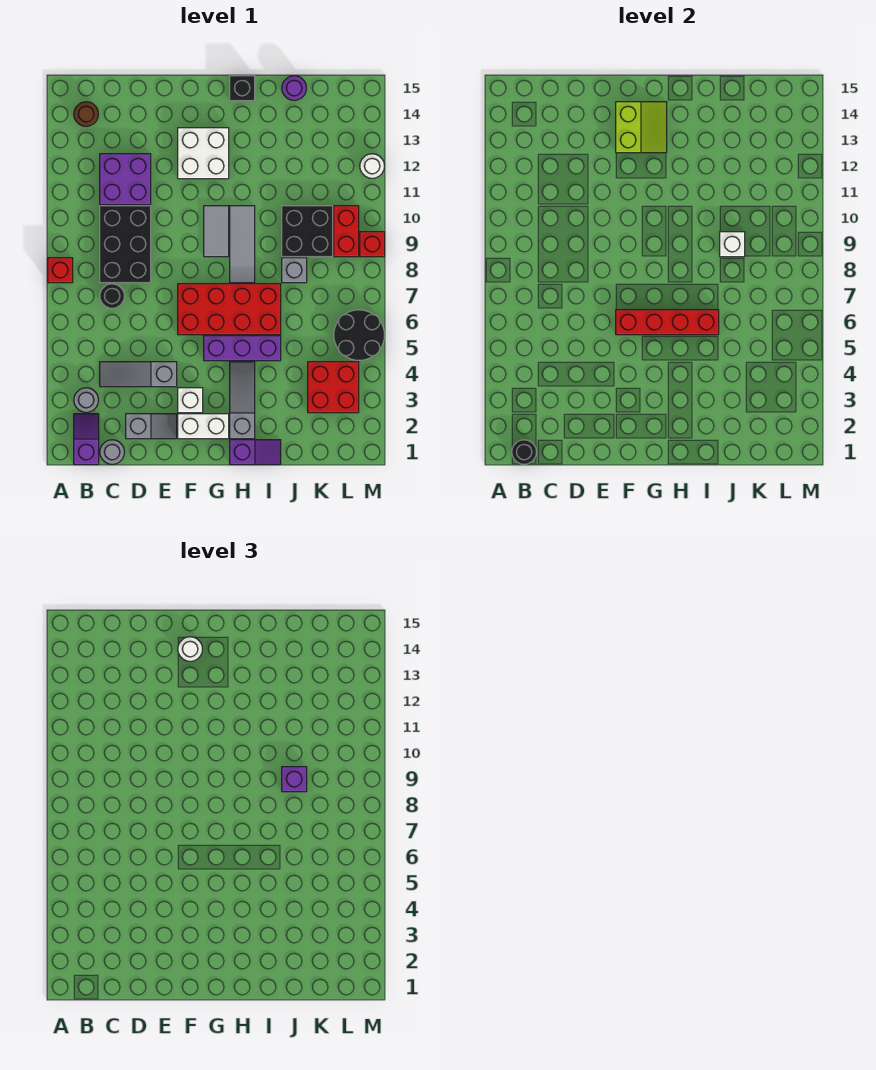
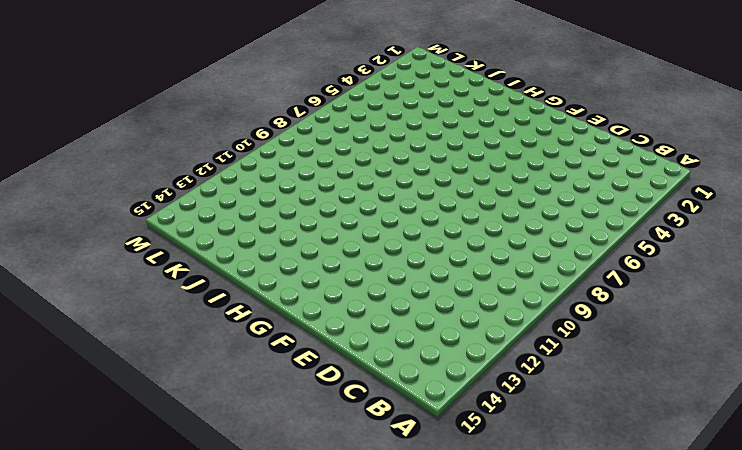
none -> red 1x1 brick [48,258,73,283]
none -> purple 1x2 slope [74,414,99,465]
none -> grey 1x1 round brick [74,388,98,412]
none -> brown 1x1 round brick [74,102,98,126]

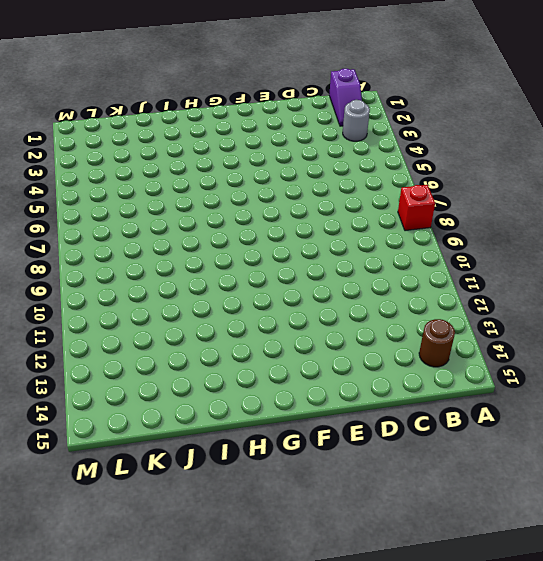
none -> grey 1x1 round brick [100,440,124,464]
none -> grey 1x3 slope [100,362,177,387]
none -> black 1x1 round brick [100,284,124,308]
none -> black 2x3 brick [100,206,151,283]

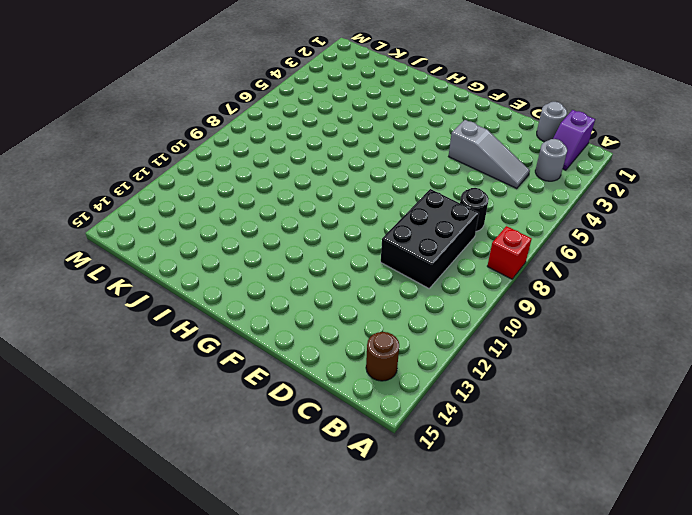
none -> purple 2x2 brick [100,154,151,205]
none -> grey 1x2 slope [126,414,177,439]
none -> white 1x2 brick [178,414,229,439]
none -> white 1x1 brick [178,388,203,413]

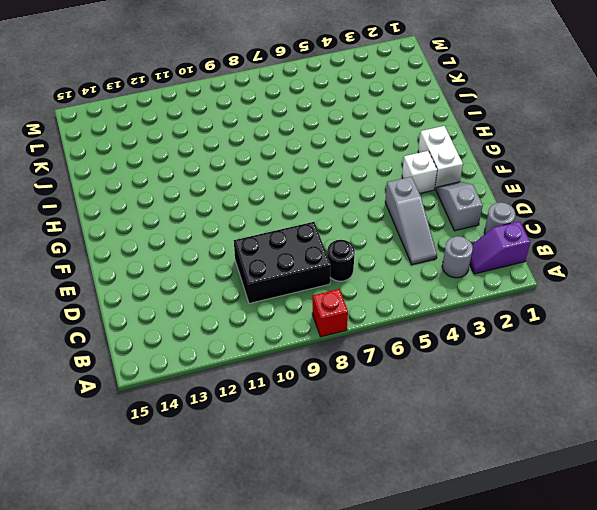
none -> brown 1x1 round brick [74,102,98,126]
none -> purple 2x2 brick [100,154,151,205]
none -> red 2x4 brick [178,284,281,335]
none -> white 2x2 brick [178,128,229,179]

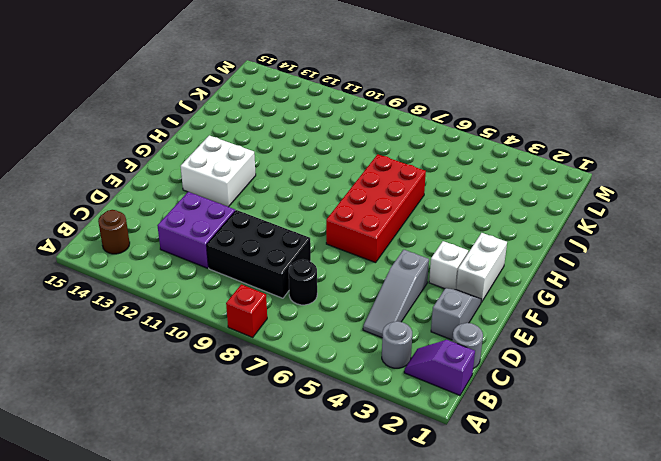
none -> purple 1x3 brick [204,336,281,361]
none -> grey 1x2 tile [204,206,229,257]
none -> purple 1x2 slope [230,440,281,465]
none -> grey 1x3 slope [230,362,255,439]

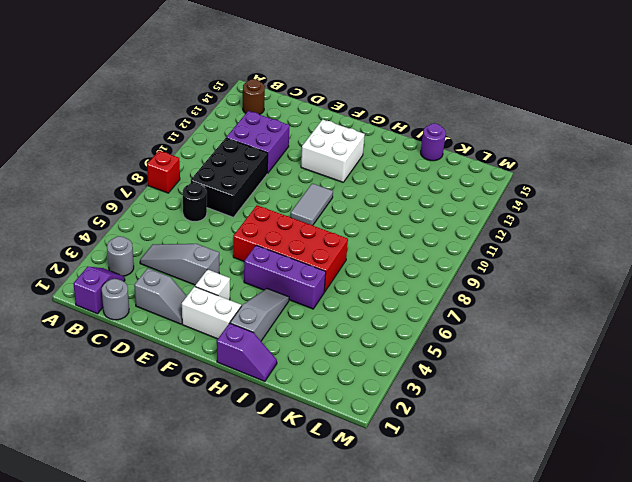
none -> grey 1x3 tile [230,206,255,283]
none -> black 1x1 brick [230,76,255,101]
none -> grey 1x1 brick [282,258,307,283]
none -> black 2x2 brick [282,206,333,257]

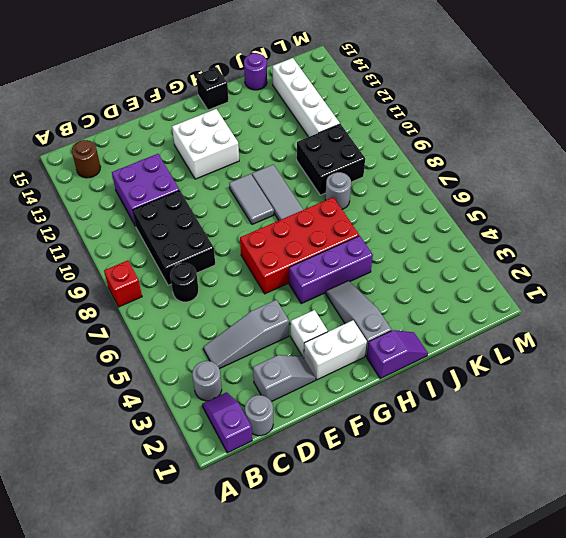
grey 1x1 round brick [325,172,351,209] -> grey 1x1 brick [282,258,307,283]
white 1x4 brick [273,58,340,137] -> none
none -> red 2x2 brick [308,362,359,413]
none -> black 2x2 round brick [334,310,385,360]
none -> red 1x2 brick [334,206,359,257]
none -> red 1x1 brick [360,232,385,257]

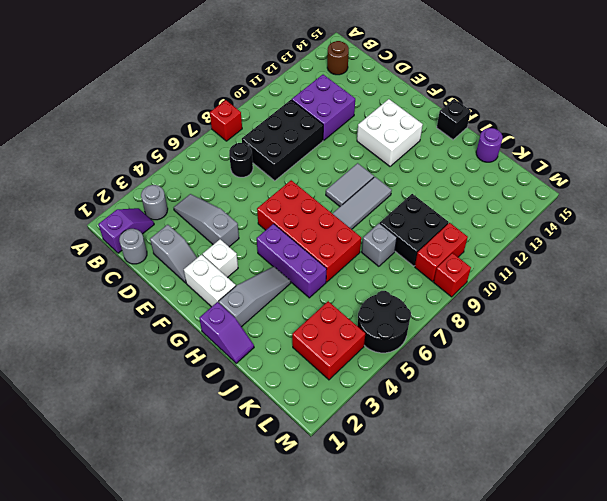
none -> white 1x1 round brick [360,154,384,178]
none -> black 1x1 round brick [512,440,536,464]
none -> red 1x4 brick [616,310,719,335]
none -> lime 2x2 slope [616,102,667,153]

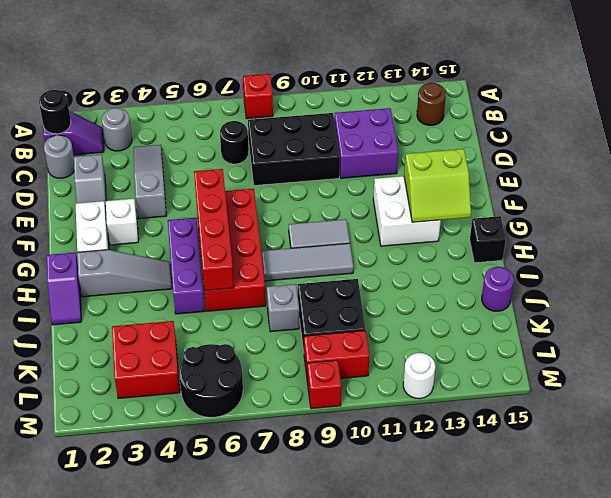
none -> white 1x1 brick [720,232,745,257]
none -> white 1x1 round brick [178,637,202,661]
none -> purple 1x1 brick [282,767,307,792]

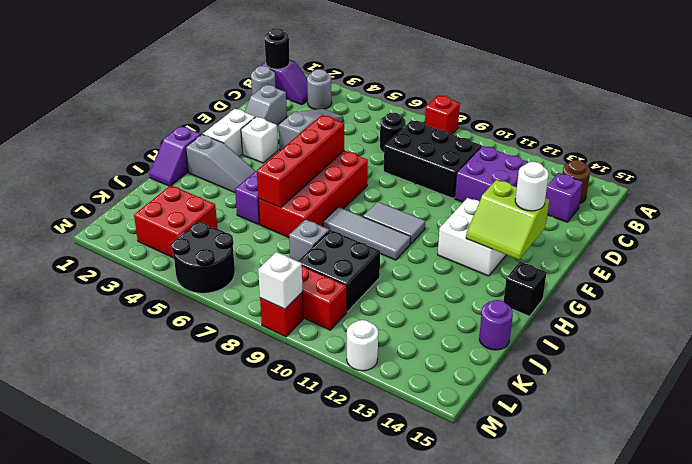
purple 1x1 brick [545,173,583,222] -> purple 1x1 brick moved to [282,767,307,792]
white 1x1 brick [258,252,303,309] -> white 1x1 brick moved to [720,232,745,257]

